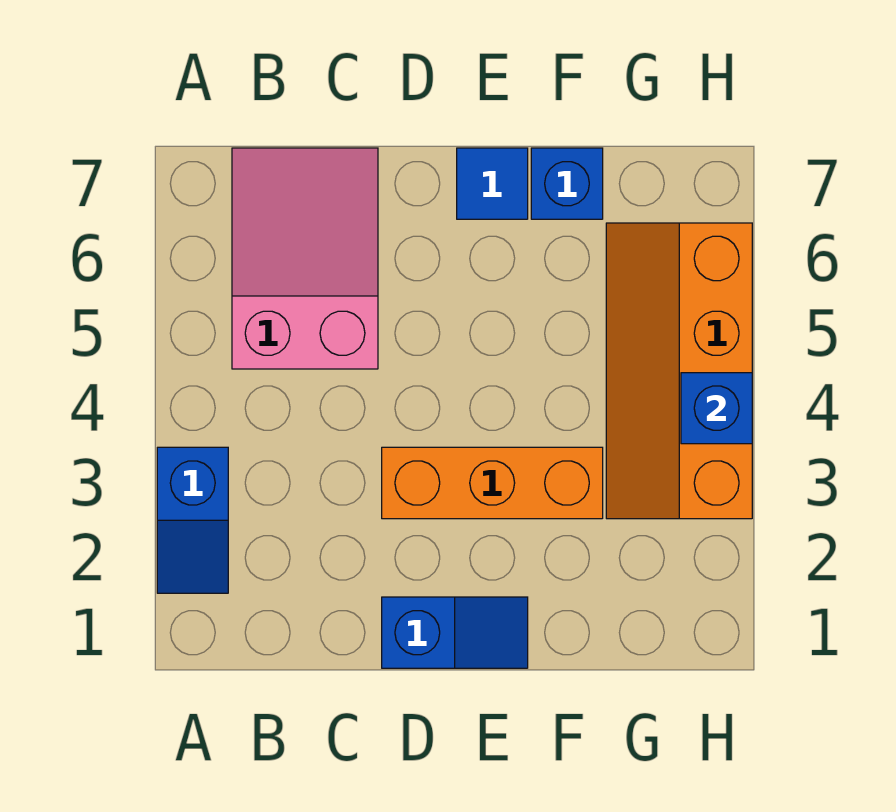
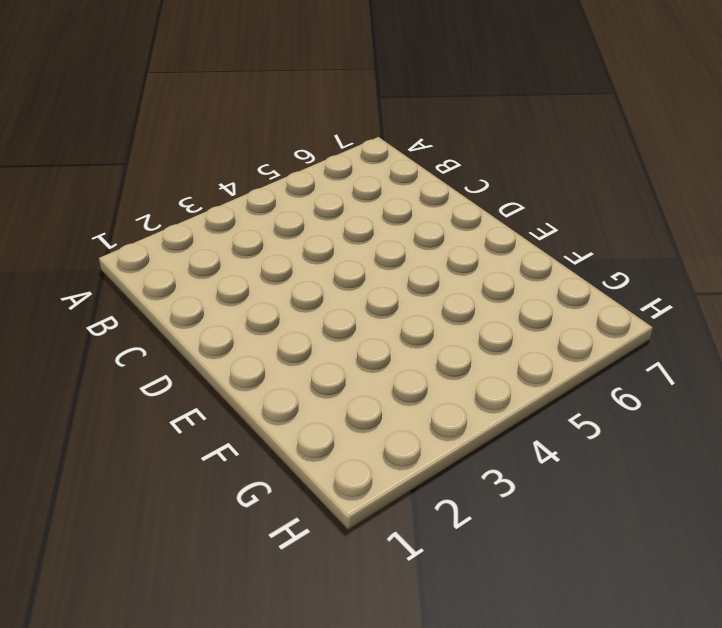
none -> blue 1x2 slope [157,447,228,593]
none -> pink 2x3 slope [232,148,378,369]

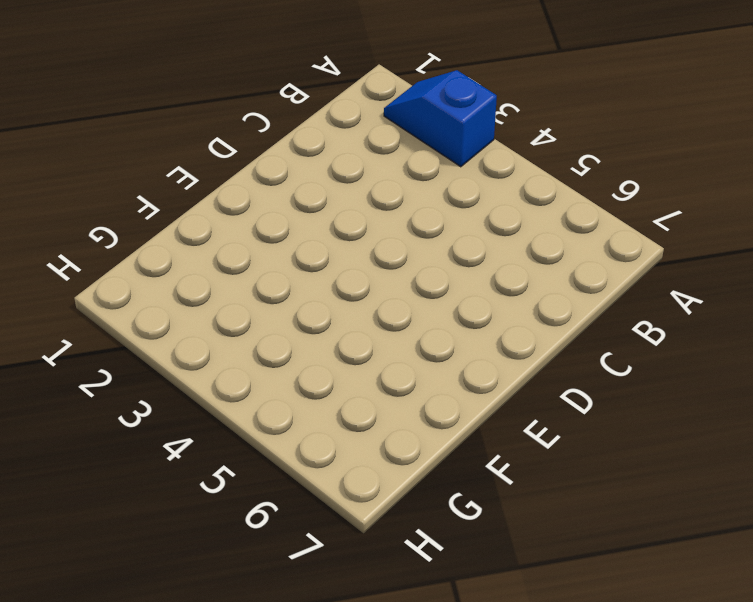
none -> pink 2x3 slope [232,148,378,369]
none -> blue 1x2 slope [382,597,528,668]

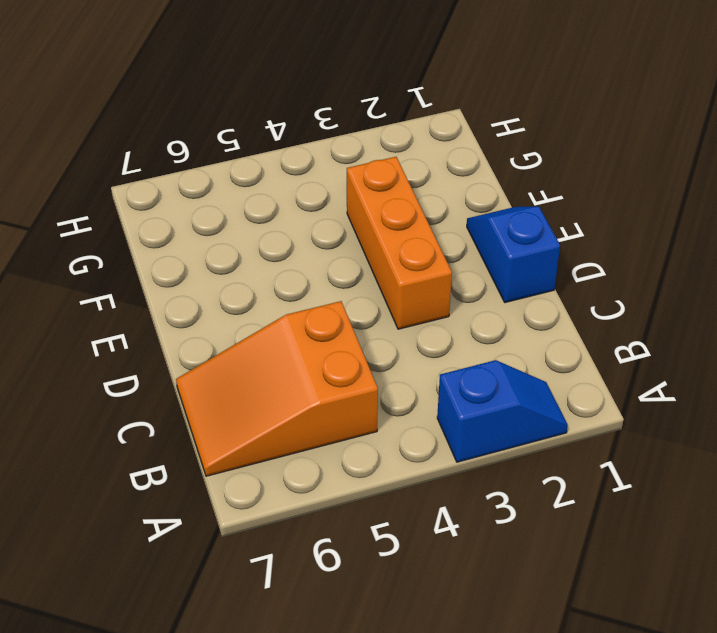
orange 2x3 slope [176,301,378,476] -> pink 2x3 slope [232,148,378,369]
none -> blue 1x1 tile [457,148,528,219]
none -> blue 1x1 brick [531,148,603,219]

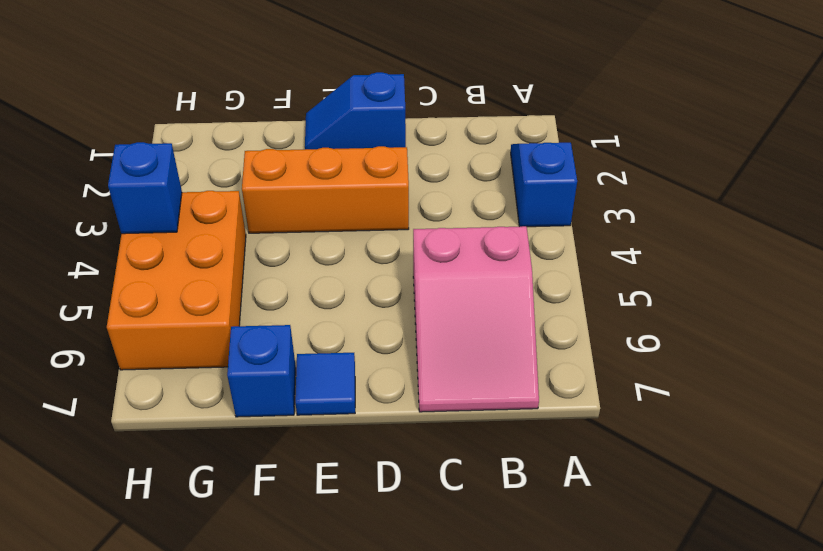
orange 2x3 brick [107,191,246,370] -> orange 2x4 slope [606,223,752,519]

